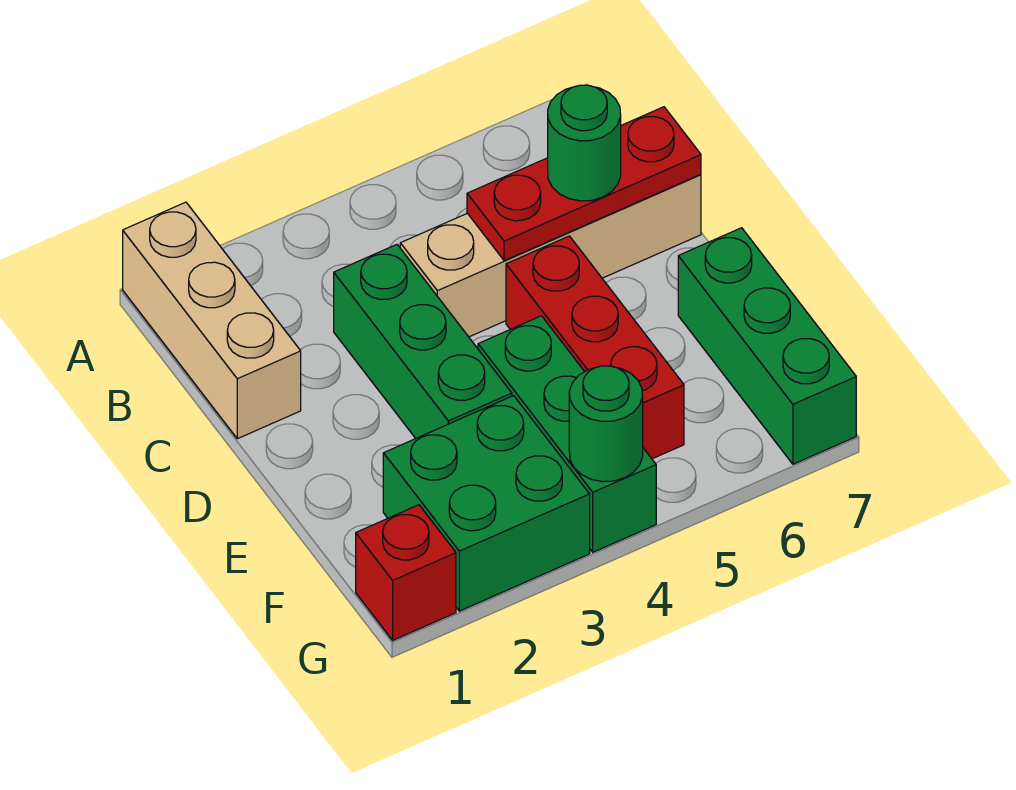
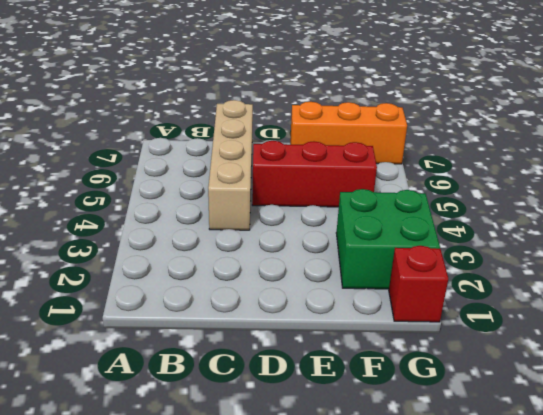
orange 1x3 brick [290,102,407,164] -> green 1x3 brick [678,228,856,464]
none -> tan 1x3 brick [123,202,301,439]
none -> green 1x3 brick [334,245,512,438]

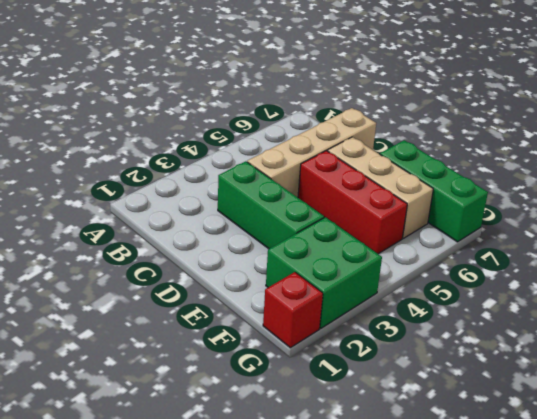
tan 1x3 brick [328,137,433,238] -> tan 1x3 brick moved to [123,202,301,439]
none -> green 1x3 brick [478,316,656,552]
none -> red 1x3 plate [467,107,701,261]

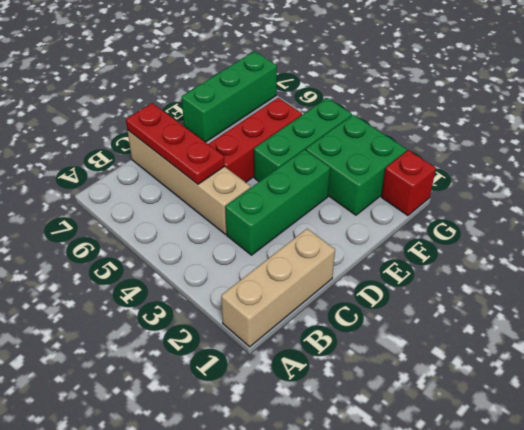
none -> green 1x1 round brick [569,366,643,482]
none -> green 1x1 round brick [548,85,621,201]

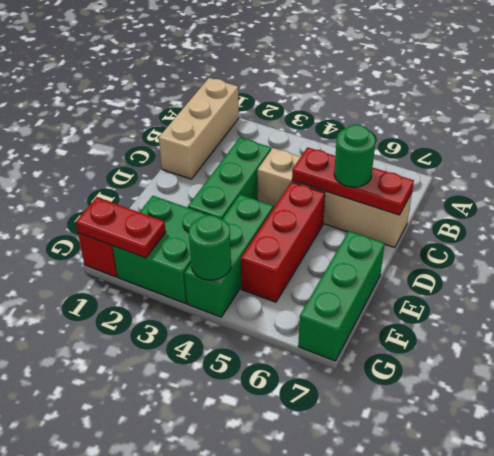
red 1x2 plate [76,197,166,258] -> none

